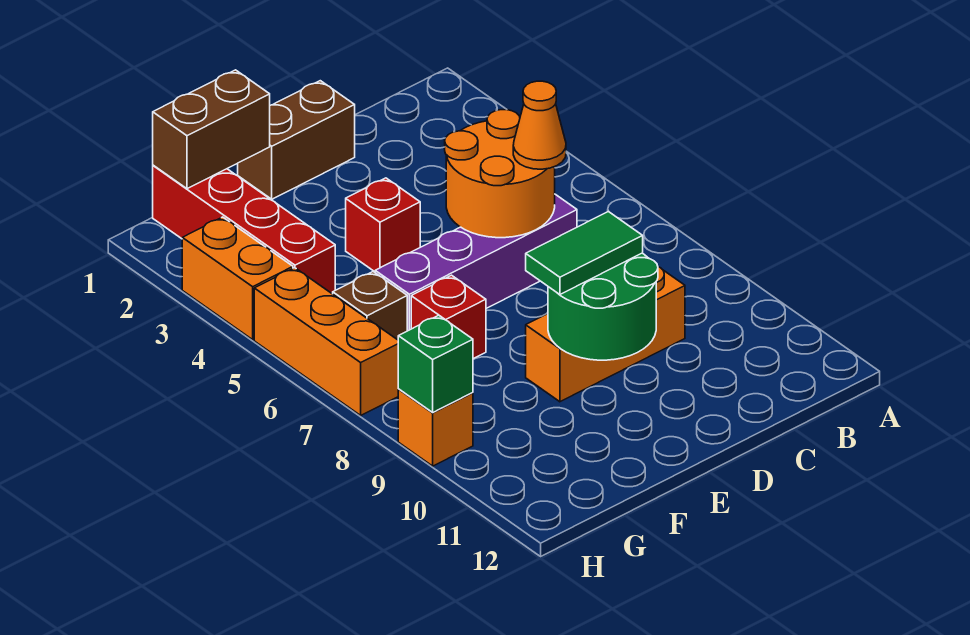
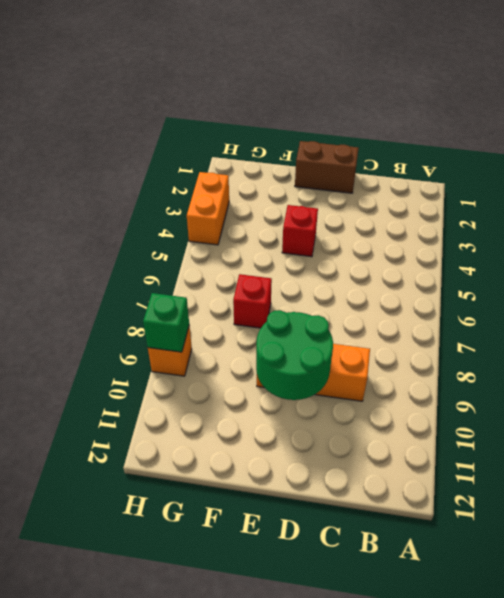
none -> purple 1x4 brick [375,194,577,331]
none -> red 1x4 brick [153,165,335,294]
none -> brown 1x1 brick [333,272,407,340]

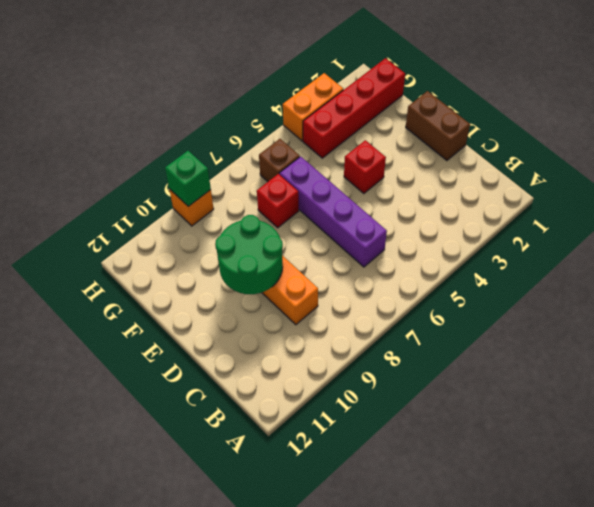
none -> orange 1x3 brick [254,268,399,415]
none -> orange 2x2 round brick [445,110,555,238]
none -> brown 1x2 brick [153,70,270,189]

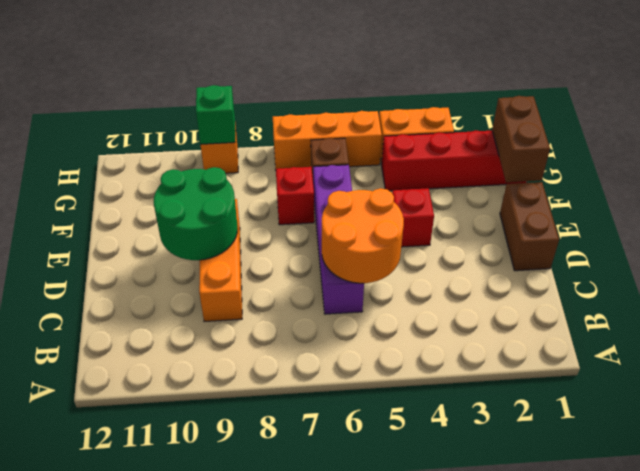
none -> orange 1x1 cone [513,81,566,169]
none -> green 1x2 tile [526,211,643,294]

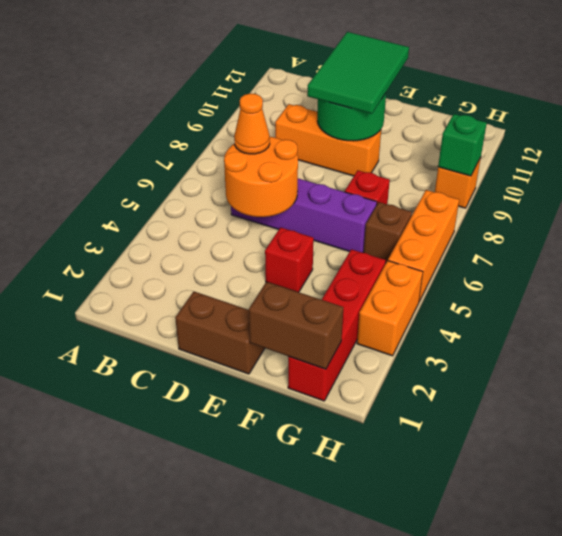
green 2x3 tile [307,32,409,114] -> green 1x2 tile [526,211,643,294]

